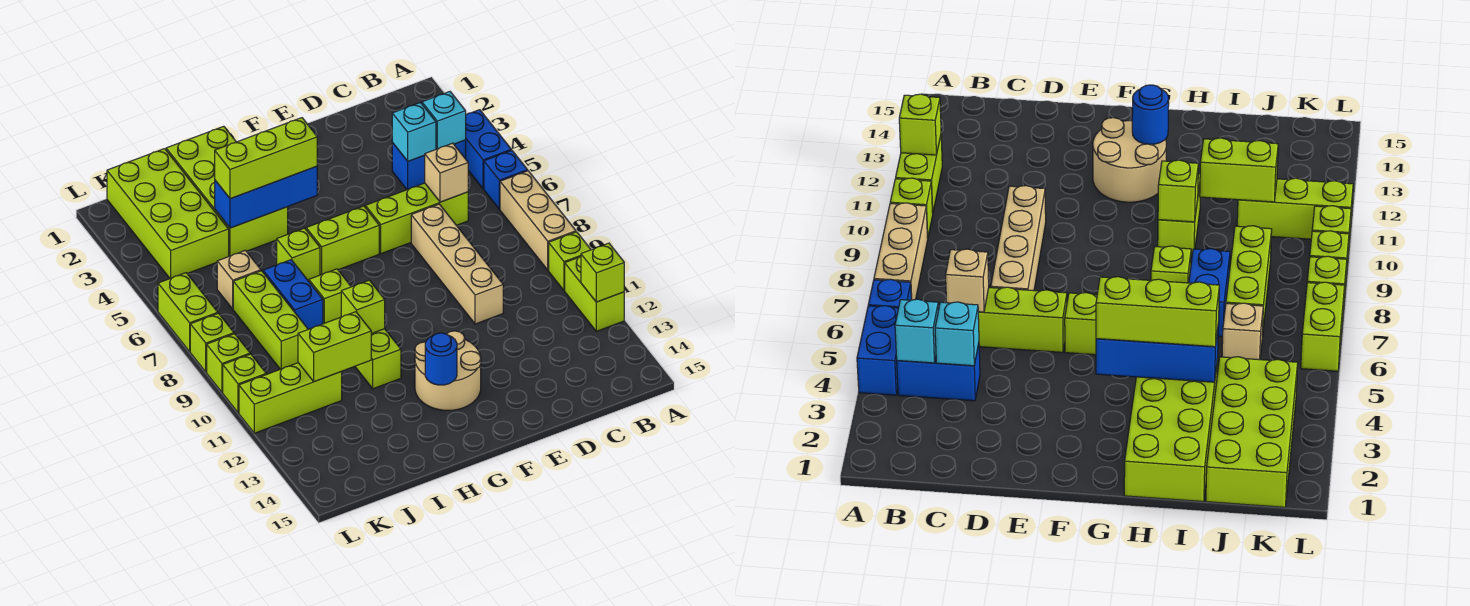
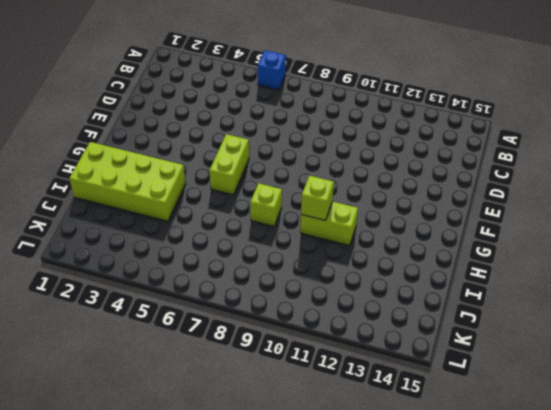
none -> blue 1x2 brick [466,110,511,189]
none -> tan 1x3 brick [500,171,576,270]
none -> lime 1x1 brick [549,232,591,291]
none -> lime 1x2 brick [565,257,624,331]

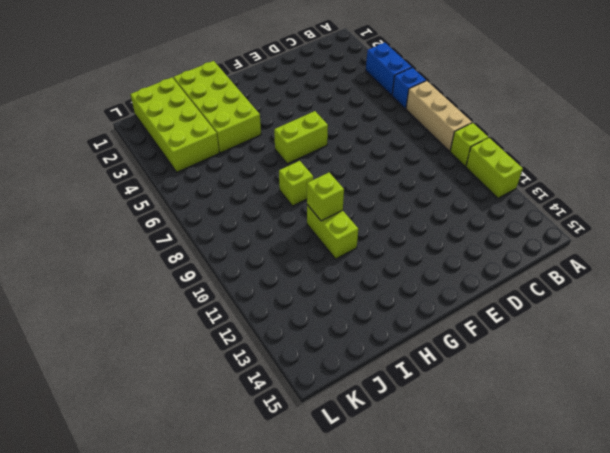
none -> blue 1x2 brick [392,140,466,190]
none -> lime 1x3 brick [365,183,468,254]
none -> tan 1x4 brick [411,204,503,324]
none -> tan 2x2 round brick [415,331,481,410]

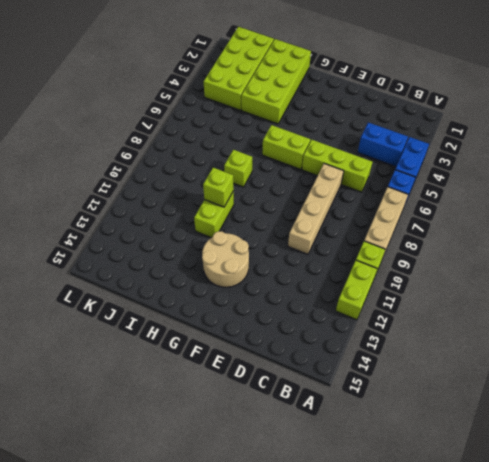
none -> lime 1x1 brick [277,228,320,281]
none -> blue 1x2 brick [263,260,323,329]
none -> tan 1x1 brick [217,250,261,309]
none -> lime 1x3 brick [233,271,308,369]

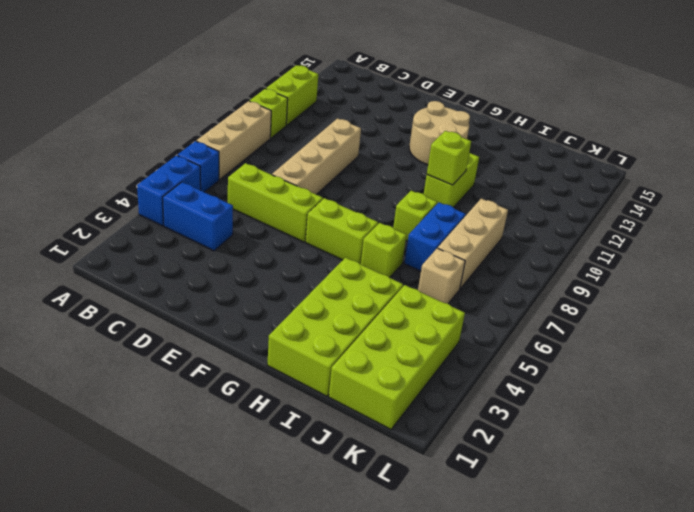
tan 1x3 brick [438,198,508,289] -> lime 1x3 brick [233,271,308,369]
none -> lime 1x3 brick [239,363,342,433]
none -> lime 1x2 brick [158,273,218,352]
none -> lime 1x1 brick [190,313,234,372]
none -> lime 1x1 brick [207,334,250,392]

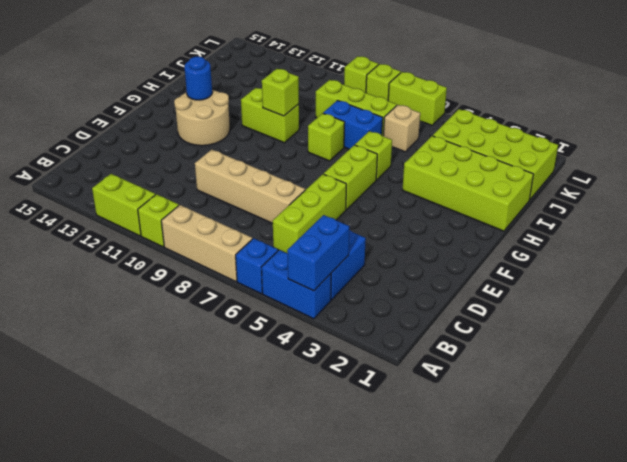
blue 1x2 brick [287,215,350,291] -> cyan 1x1 brick [422,92,466,149]
none -> lime 1x3 brick [239,363,342,433]
none -> lime 1x1 brick [223,354,266,413]
none -> lime 1x1 brick [581,243,624,302]
none -> cyan 1x1 brick [392,103,436,161]

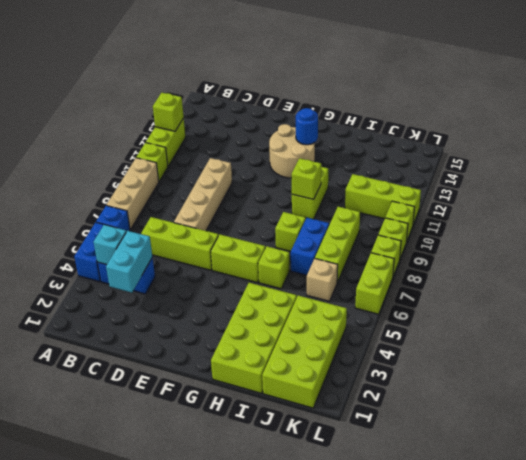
cyan 1x2 brick [106,231,152,293] -> cyan 1x1 brick [392,103,436,161]
none -> tan 1x1 brick [425,143,468,202]
none -> blue 1x3 brick [215,166,317,228]
none -> lime 1x2 brick [298,312,371,382]
none -> lime 1x3 brick [215,118,317,199]

